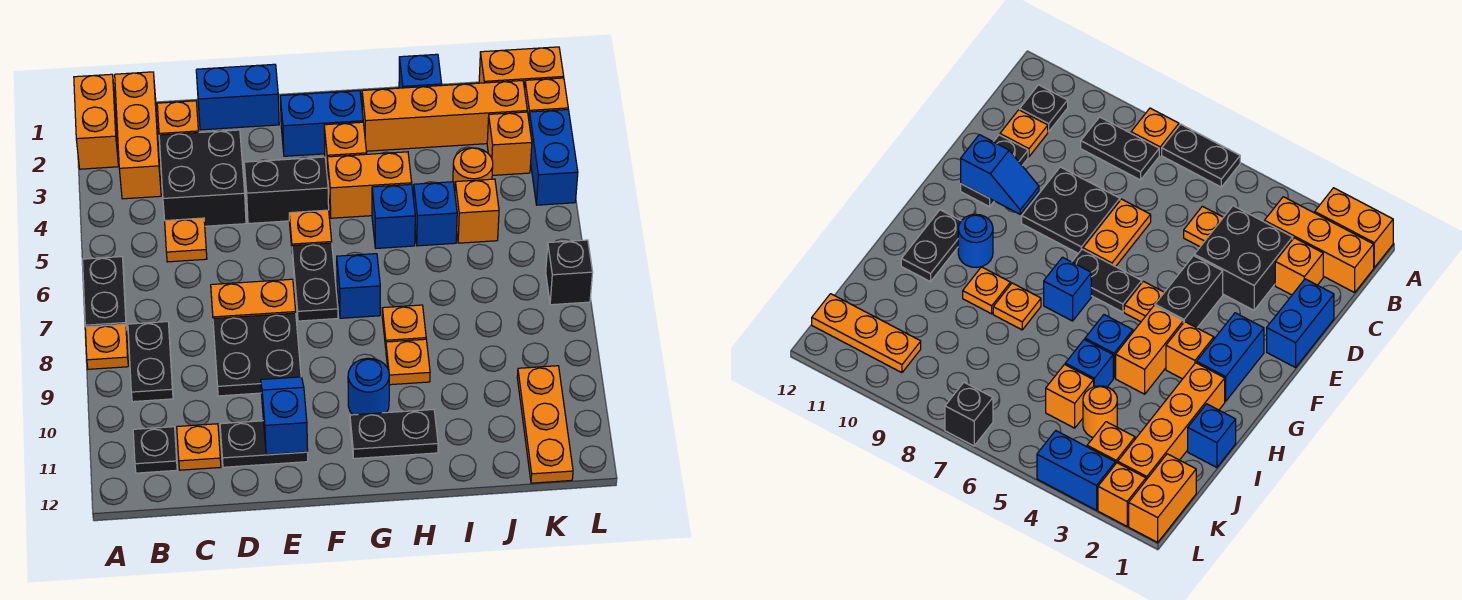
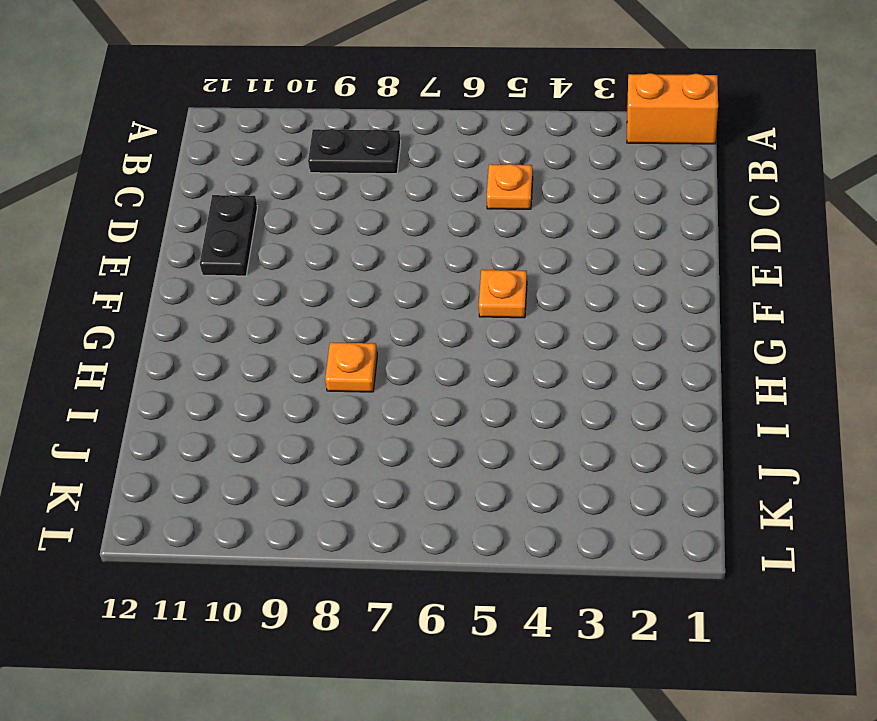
none -> black 1x2 plate [83,257,127,329]
none -> orange 1x1 plate [85,324,128,369]
none -> orange 1x3 brick [115,72,161,199]
none -> black 1x1 plate [133,427,177,473]

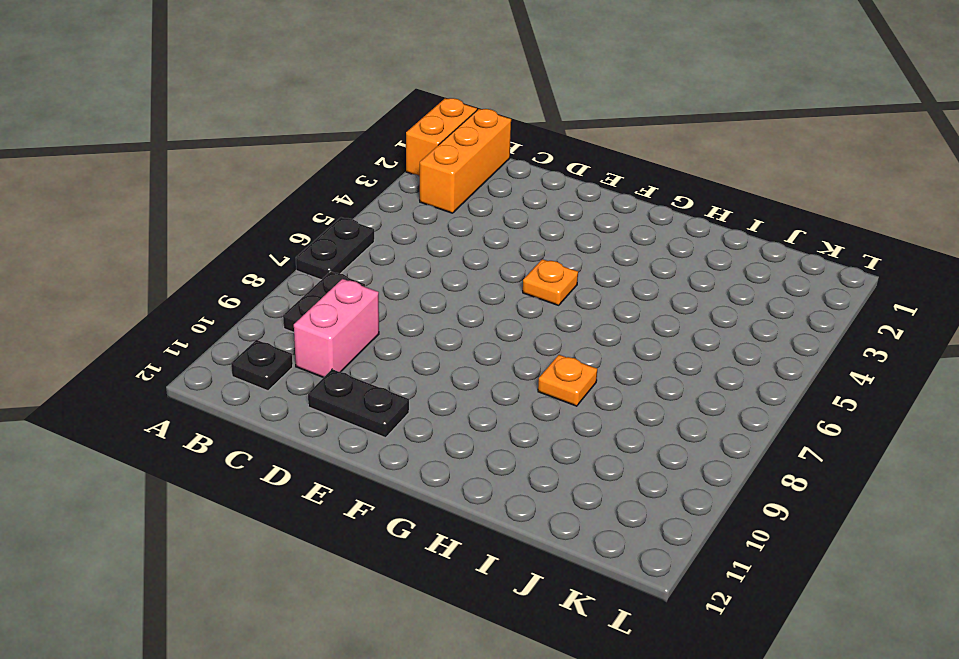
pink 1x2 brick [294,279,379,378] -> none
none -> orange 1x1 plate [85,324,128,369]
none -> orange 1x1 brick [157,101,199,135]
none -> black 2x2 brick [159,130,246,226]
none -> orange 1x1 plate [165,218,207,262]

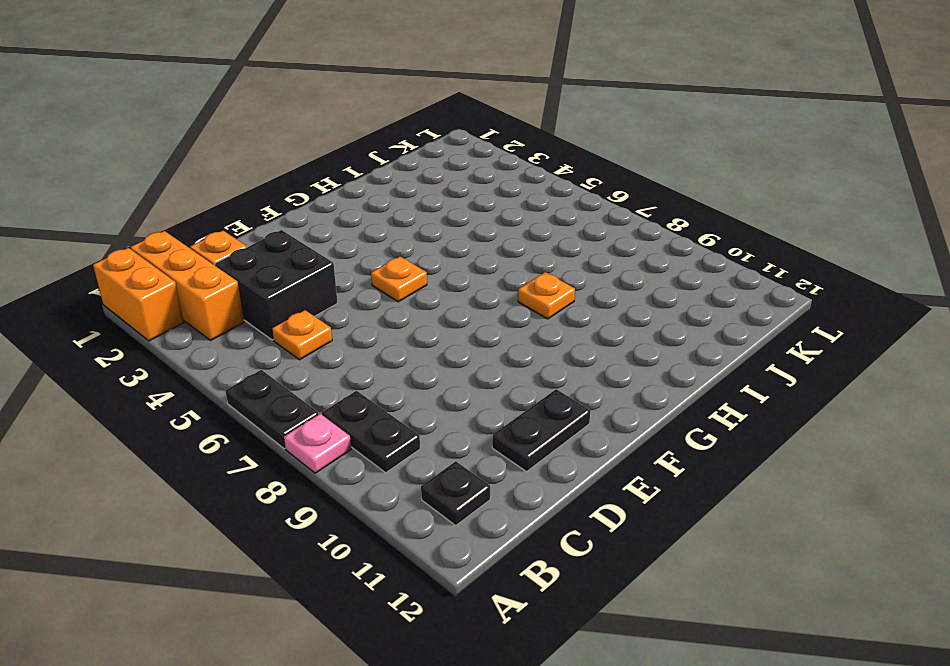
pink 1x1 plate [284,414,351,473] -> orange 1x1 plate [85,324,128,369]
none -> orange 1x1 plate [177,424,221,470]
none -> blue 1x2 brick [196,64,279,130]
none -> orange 1x2 plate [211,279,296,319]
none -> black 2x2 plate [213,313,301,396]

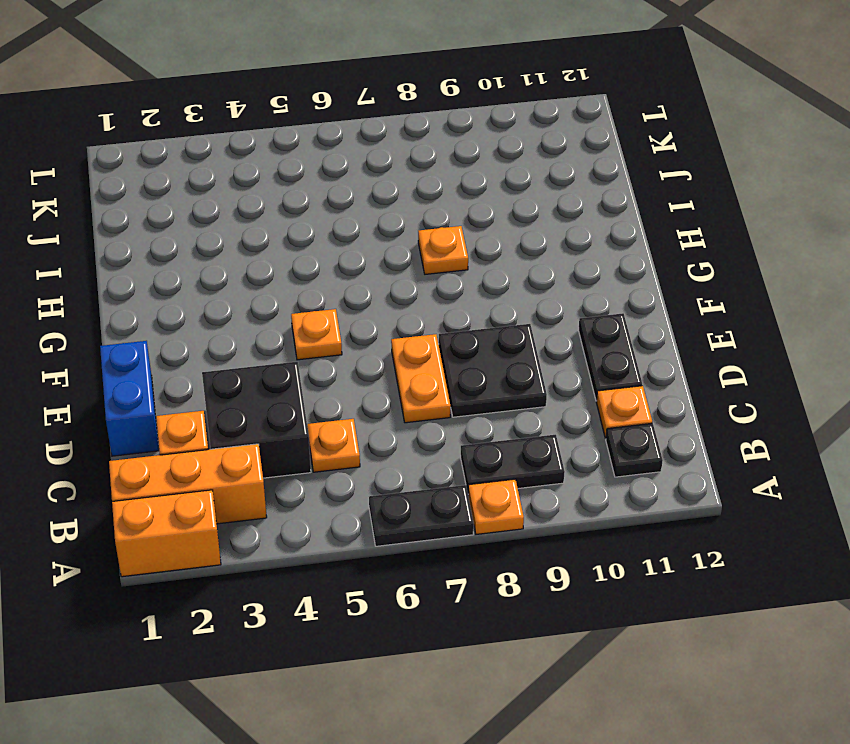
none -> black 1x2 brick [244,157,329,224]
none -> blue 1x2 brick [280,91,363,156]
none -> black 1x2 plate [292,243,338,321]
none -> orange 1x1 brick [324,122,367,180]

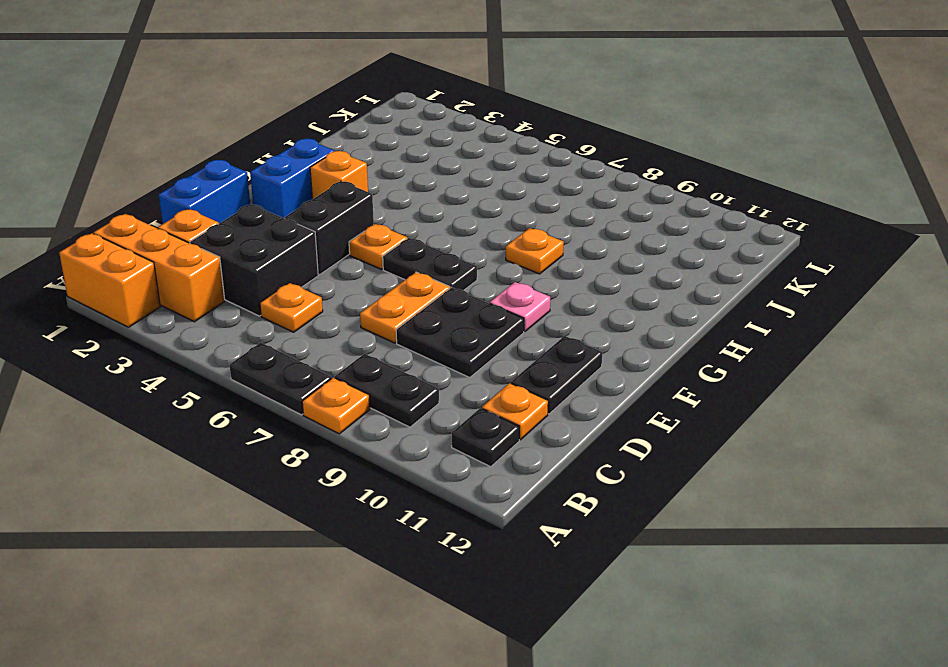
pink 1x1 plate [490,282,550,332] -> none
none -> orange 1x2 brick [327,152,412,218]
none -> blue 1x1 brick [337,254,380,318]
none -> blue 1x1 round brick [348,358,389,415]
none -> black 1x2 plate [350,409,438,459]

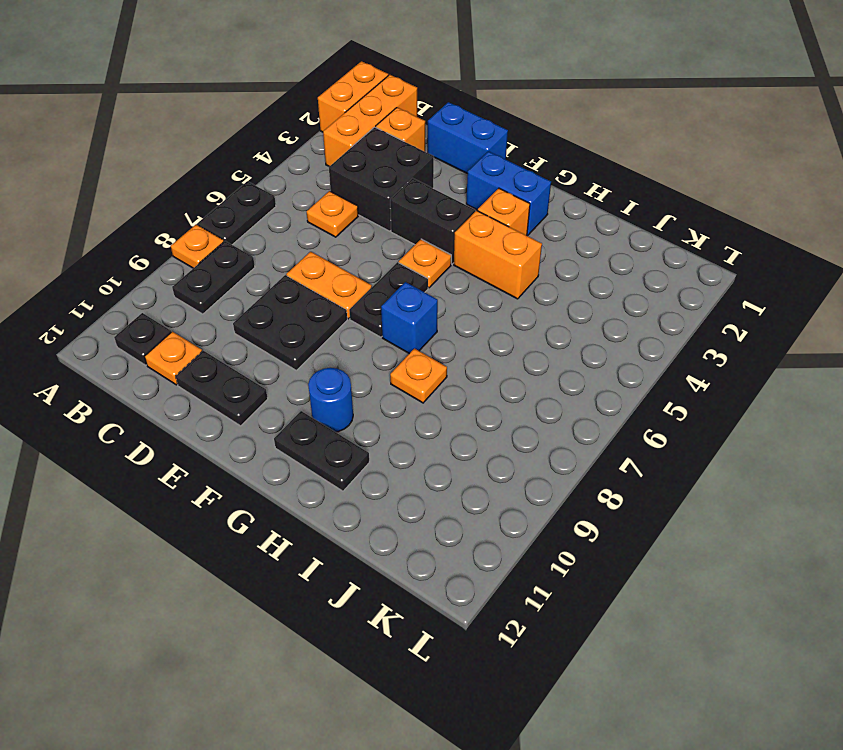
none -> orange 1x4 brick [362,81,527,151]
none -> blue 1x1 brick [372,184,415,248]
none -> orange 1x1 plate [386,339,430,385]
none -> blue 1x1 brick [399,54,442,88]

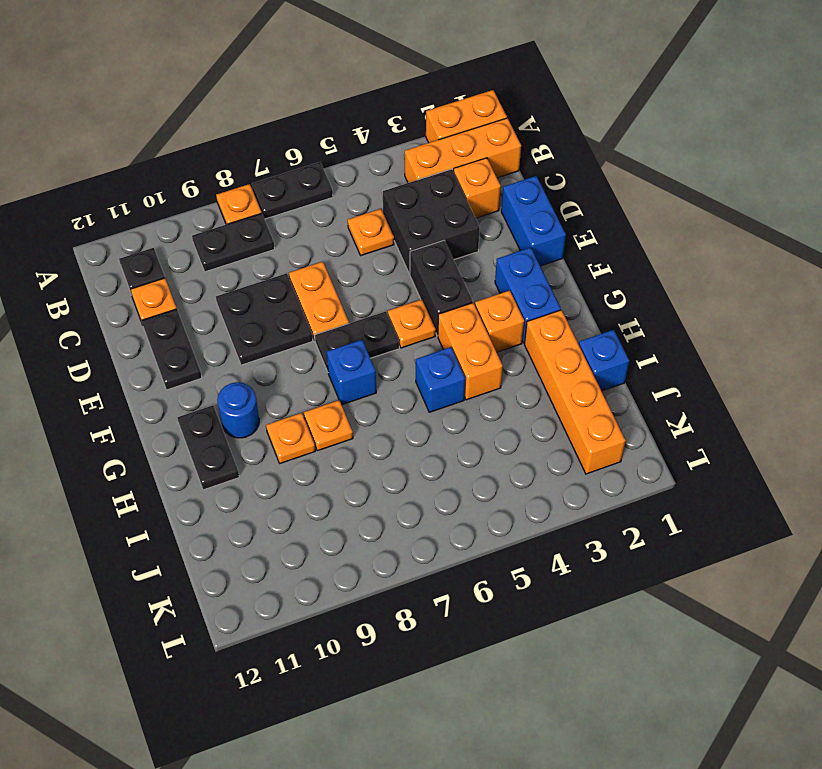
none -> blue 1x1 brick [414,182,457,246]
none -> orange 1x1 round brick [453,148,493,190]
none -> orange 1x1 brick [455,179,499,243]
none -> orange 1x2 brick [479,47,564,89]

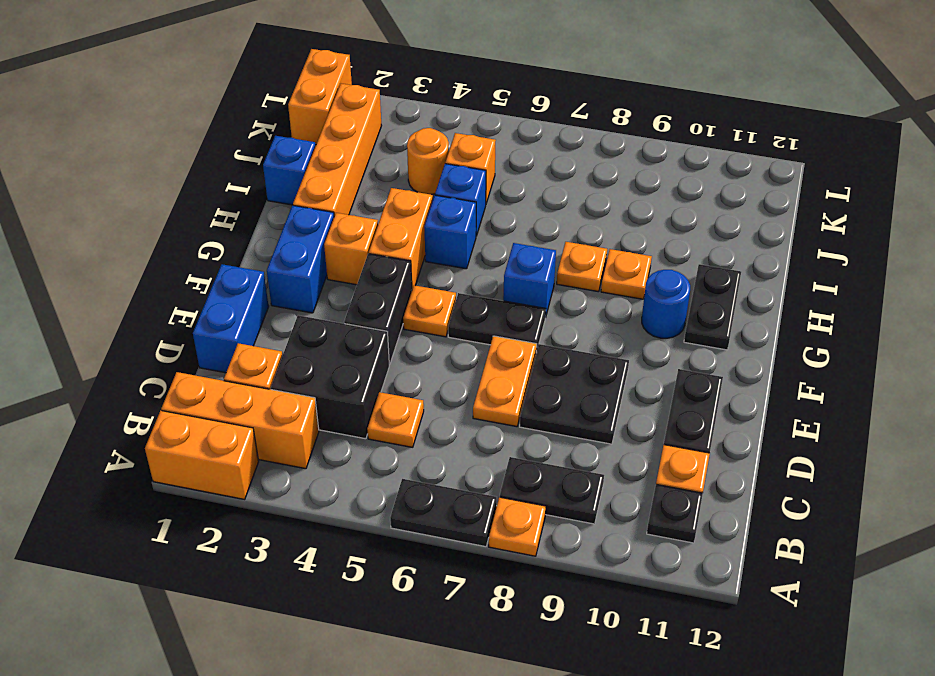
none -> orange 1x1 brick [487,112,532,175]
none -> orange 1x3 plate [517,366,573,483]
none -> orange 1x1 brick [525,78,568,118]
none -> blue 1x2 brick [529,110,578,205]

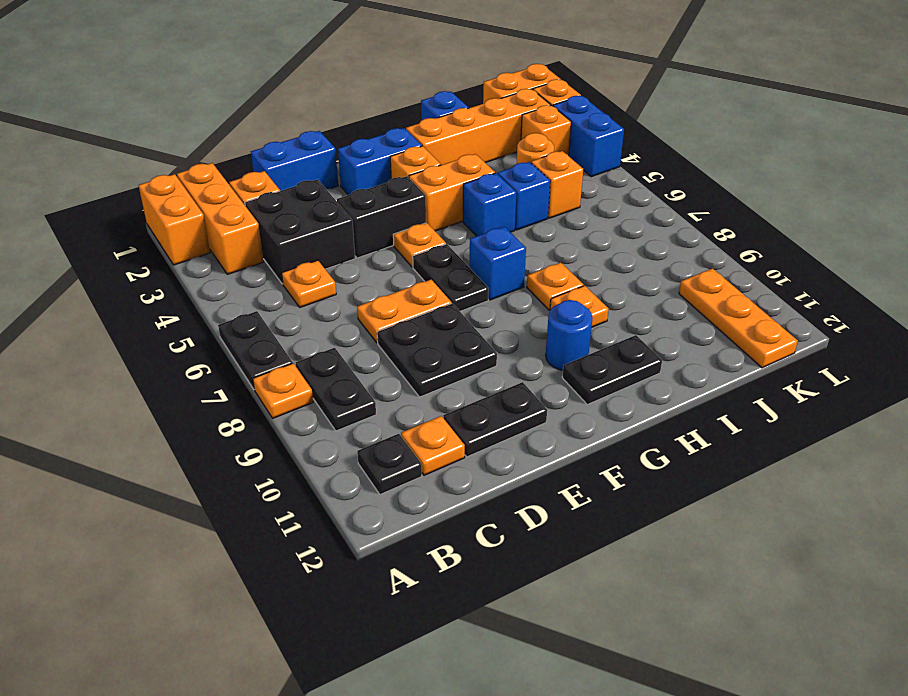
none -> black 1x1 brick [546,240,593,305]
none -> blue 1x2 slope [261,377,308,455]

